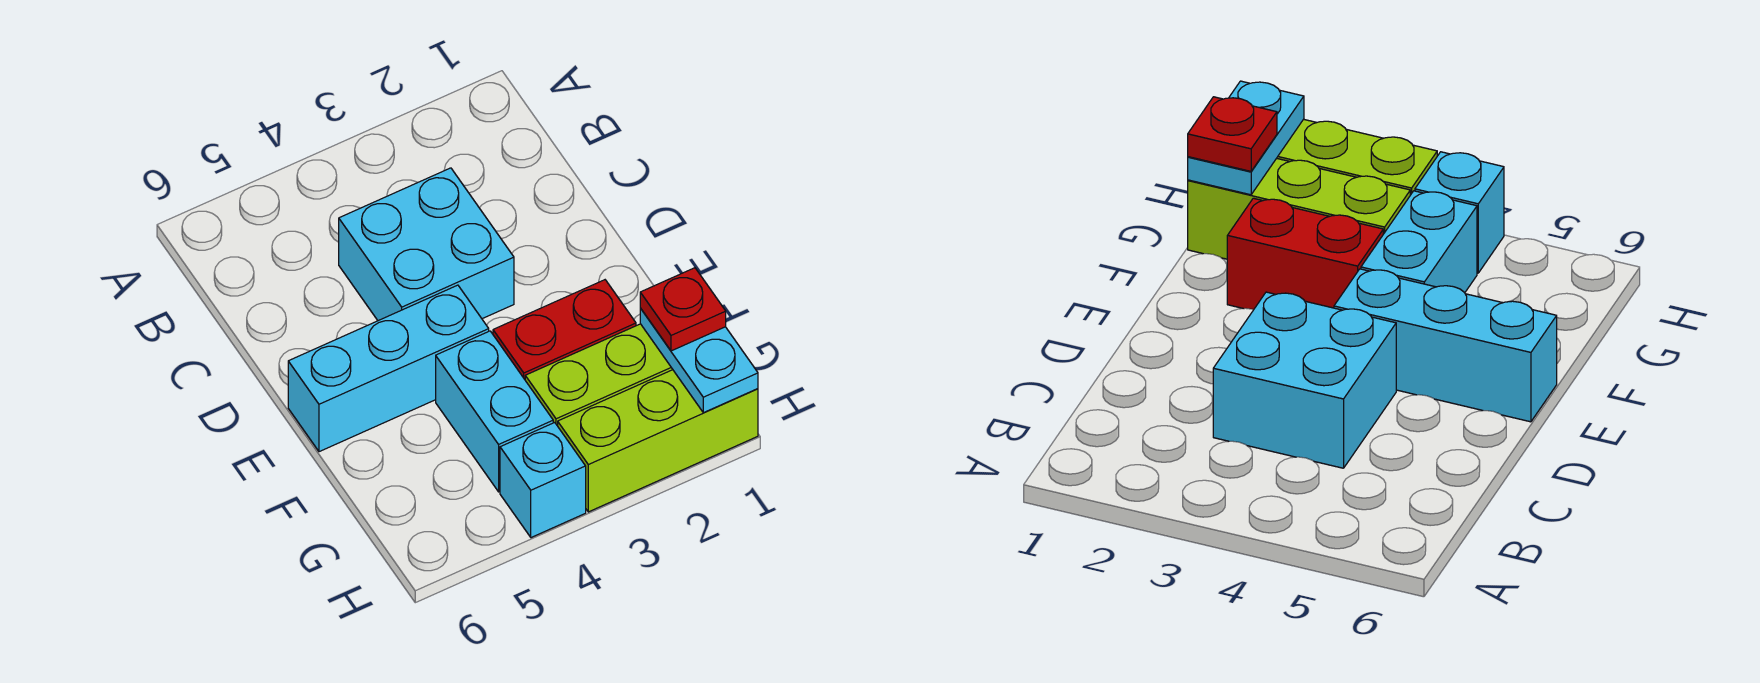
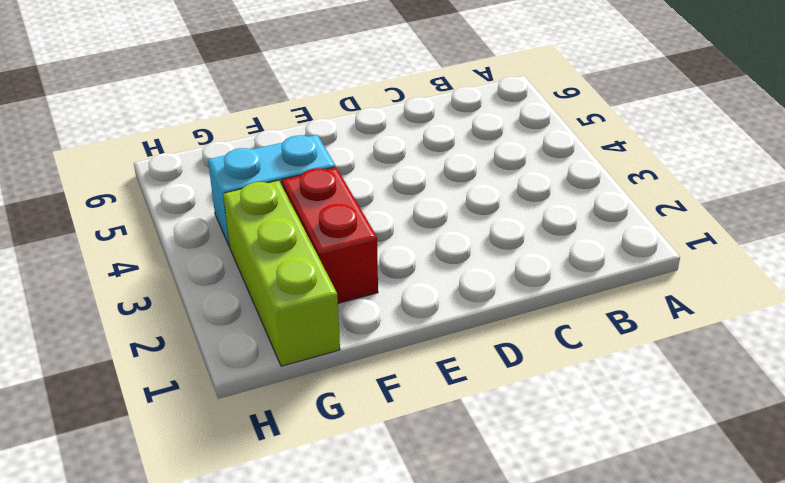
none -> cyan 2x2 brick [339,168,514,321]
none -> cyan 1x3 brick [288,285,489,452]

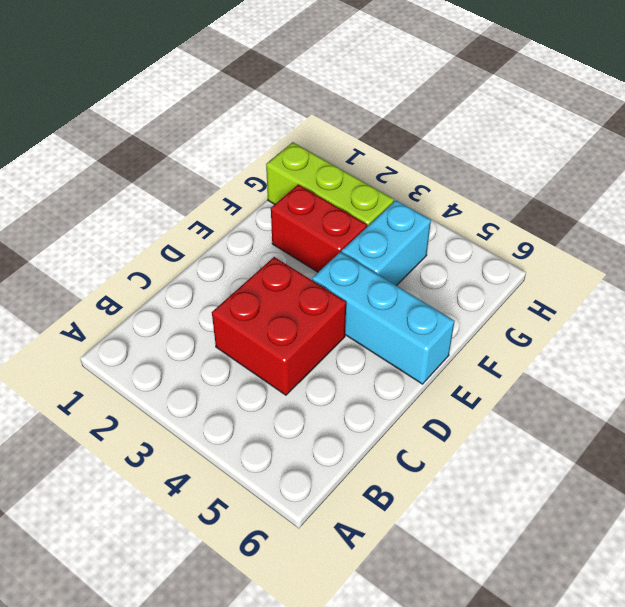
red 2x2 brick [212,257,346,395] -> cyan 2x2 brick [339,168,514,321]
none -> lime 1x3 brick [558,370,758,512]
none -> cyan 1x1 brick [500,423,586,538]

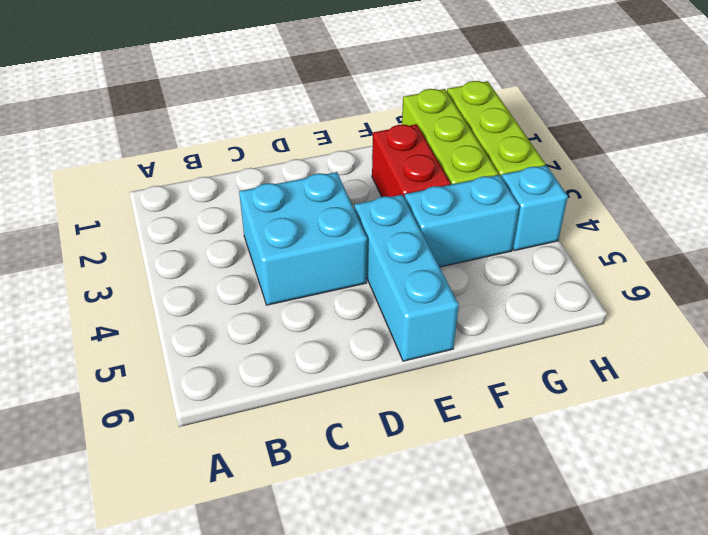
none -> cyan 1x2 plate [640,308,758,413]
none -> red 1x1 plate [640,268,726,351]

